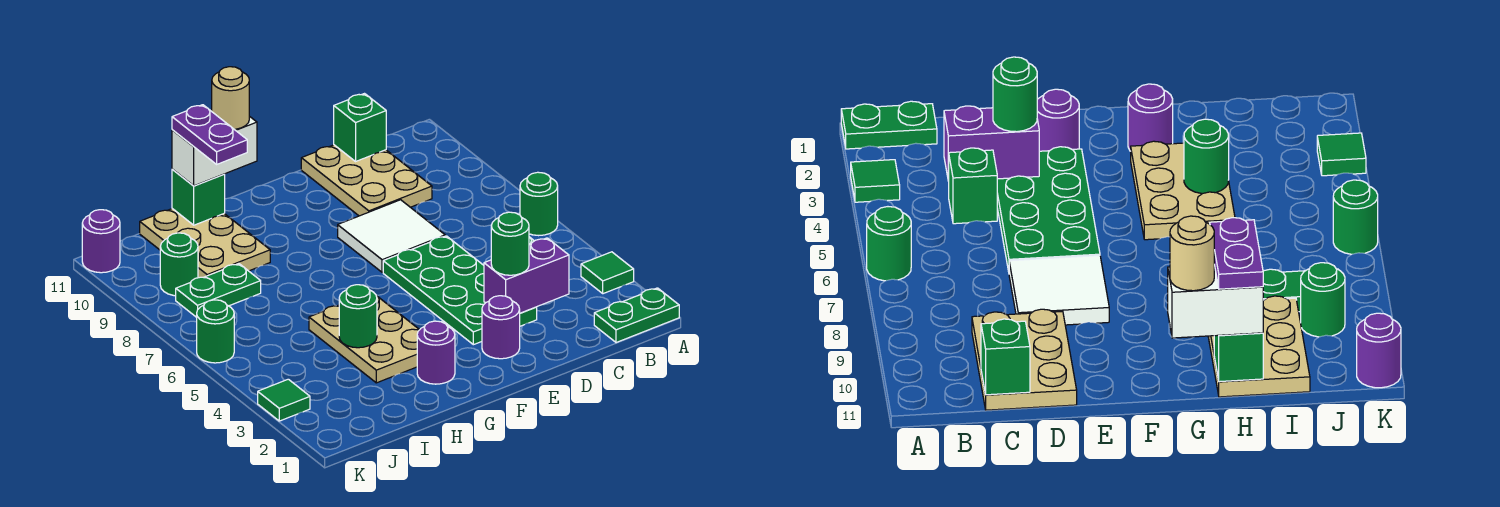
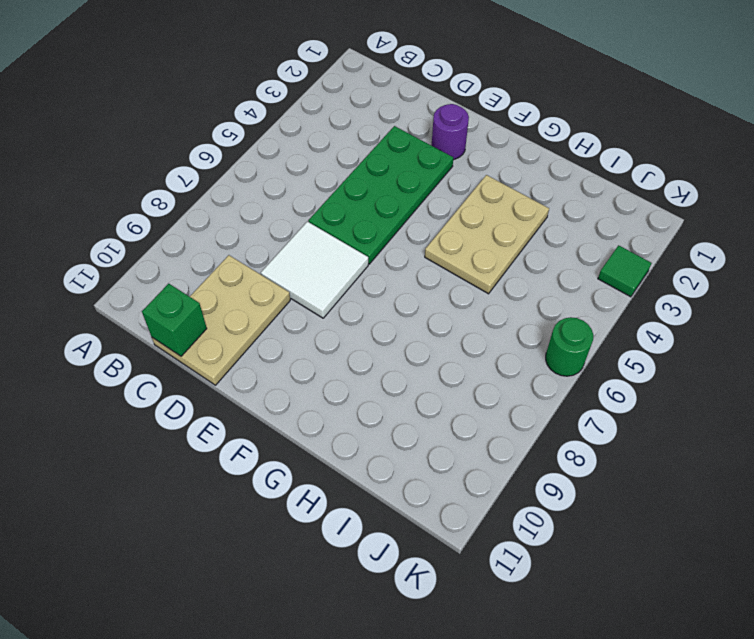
none -> green 1x2 plate [594,288,679,343]
none -> green 1x1 tile [581,252,634,294]
none -> green 1x1 round brick [520,172,558,236]

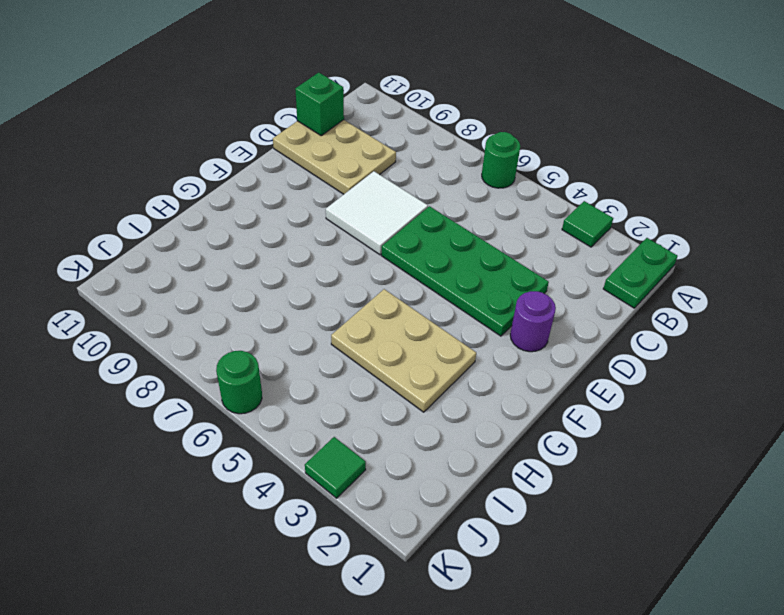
none -> green 1x1 brick [949,148,997,224]
none -> purple 1x1 round brick [417,321,455,384]
none -> tan 2x3 plate [140,209,270,278]

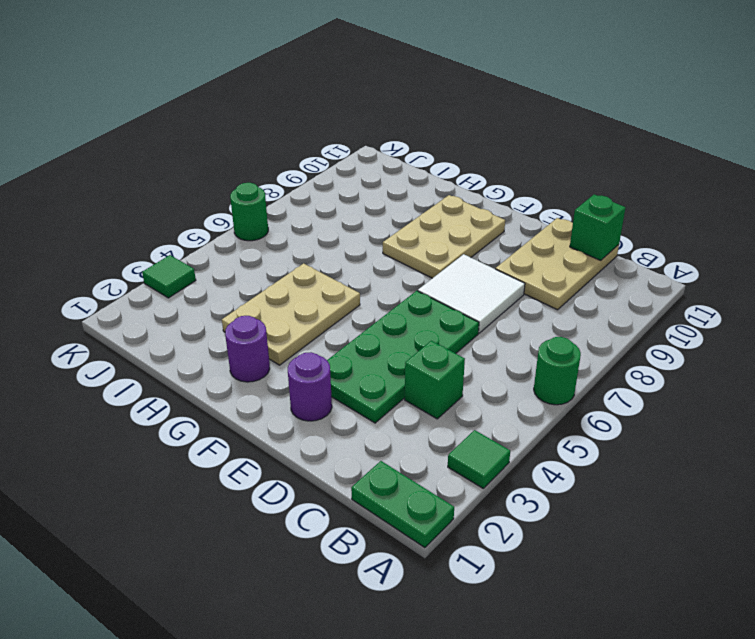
tan 2x3 plate [383,195,505,278] -> tan 2x3 plate moved to [140,209,270,278]
none -> green 1x2 plate [176,264,261,317]
none -> green 1x1 round brick [160,233,198,296]
none -> purple 1x1 round brick [82,210,120,273]

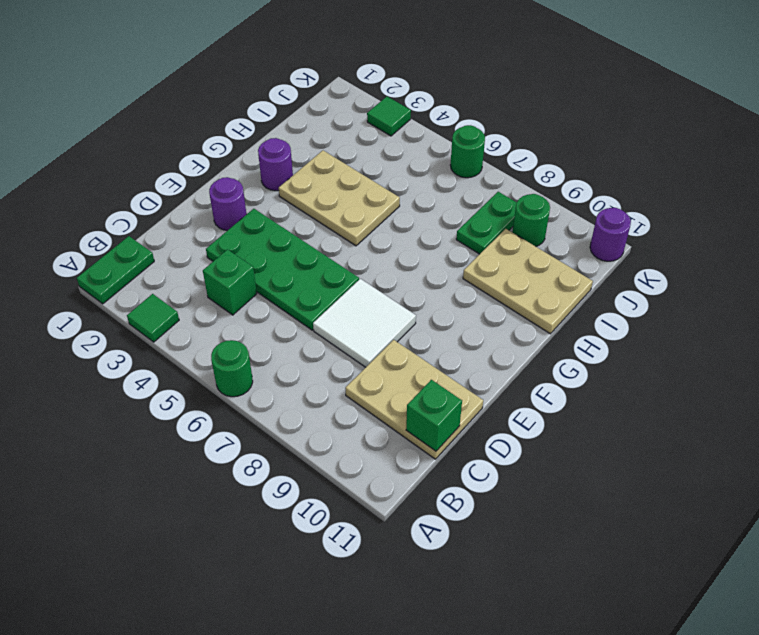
none -> purple 1x2 brick [484,238,569,313]
none -> green 1x1 round brick [339,285,377,348]
none -> green 1x1 brick [172,169,225,225]

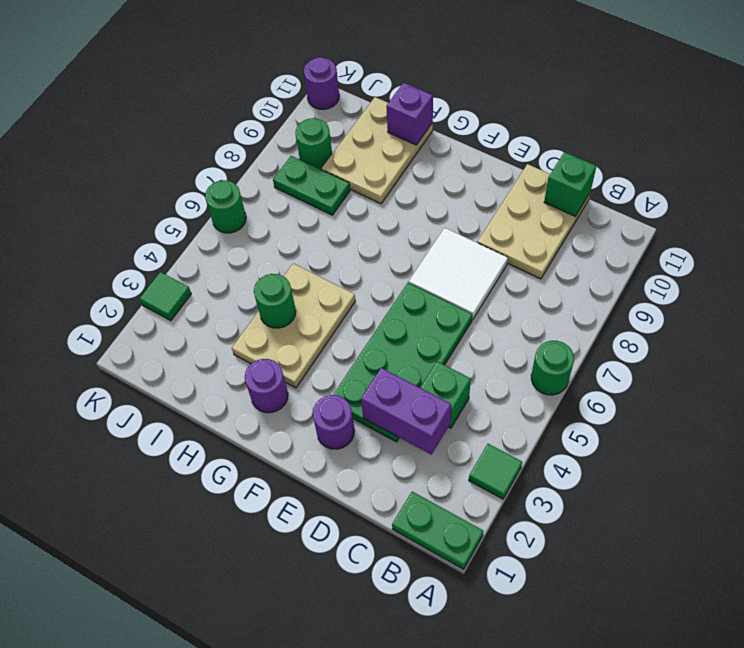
purple 1x1 brick [386,83,433,145] -> green 1x1 brick [172,169,225,225]
none -> green 1x1 round brick [491,212,529,275]
none -> white 1x2 brick [172,116,257,186]
none -> tan 1x1 round brick [212,67,249,129]

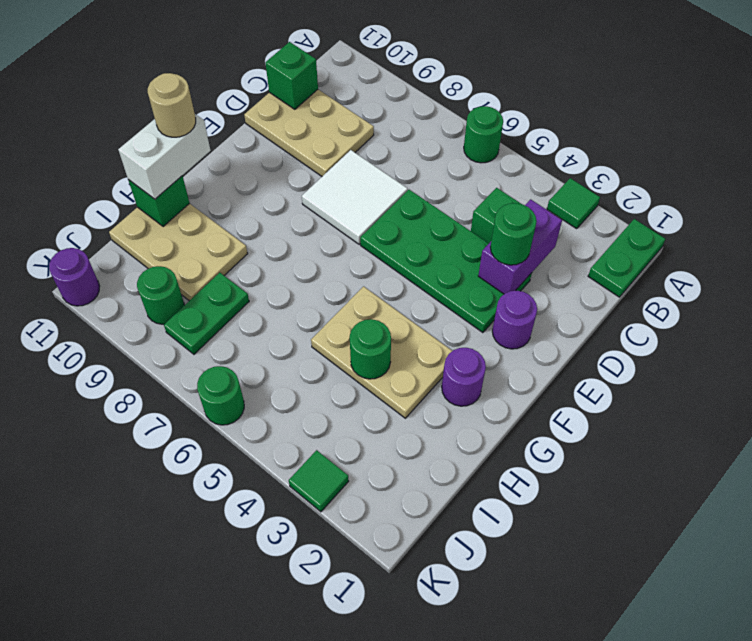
none -> purple 1x2 plate [172,105,247,164]

